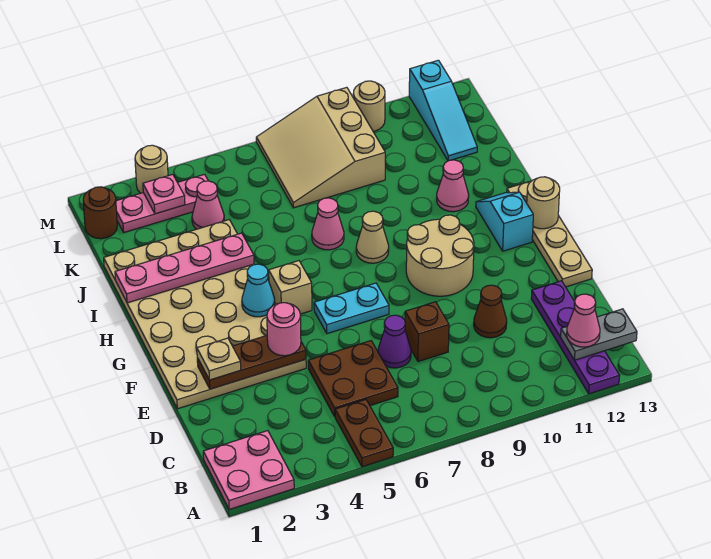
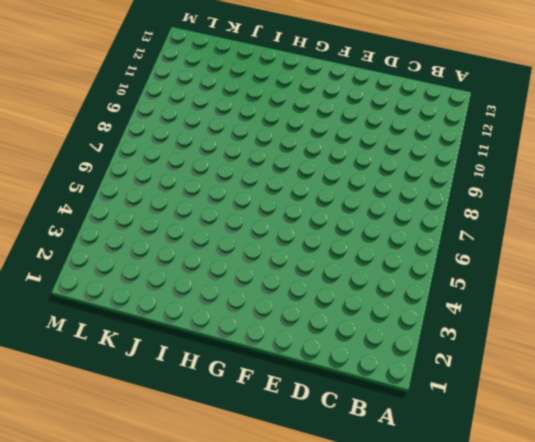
none -> pink 2x2 plate [203,431,294,509]
none -> brown 1x2 plate [335,400,393,467]
none -> purple 1x4 plate [531,281,620,394]
none -> brown 2x2 plate [308,341,398,416]

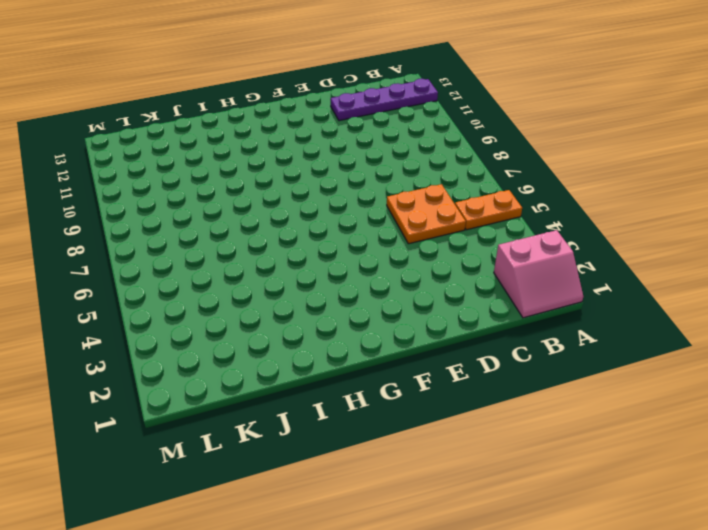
pink 2x2 slope [494,230,583,318] -> pink 2x2 plate [203,431,294,509]
orange 1x2 plate [455,190,522,230] -> brown 1x2 plate [335,400,393,467]
orange 2x2 plate [387,184,466,244] -> brown 2x2 plate [308,341,398,416]
none -> purple 1x1 cone [378,315,411,368]
none -> brown 1x1 brick [405,302,449,362]
none -> brown 1x1 cone [474,285,507,338]
none -> tan 4x6 plate [104,220,306,409]

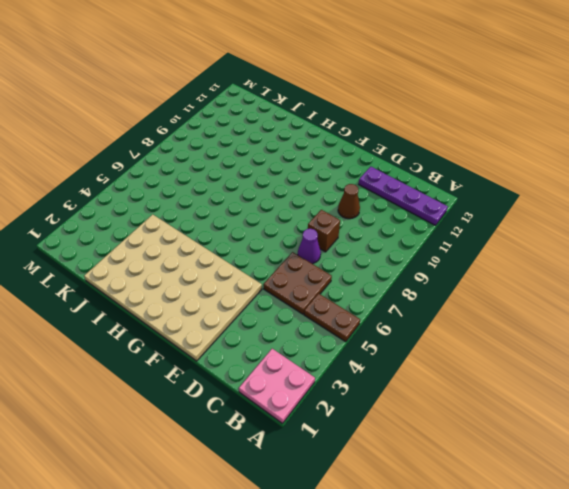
none -> tan 1x4 plate [507,181,592,287]
none -> cyan 1x2 plate [314,283,389,334]
none -> tan 2x2 round brick [406,215,474,296]
none -> tan 1x1 brick [269,261,312,314]

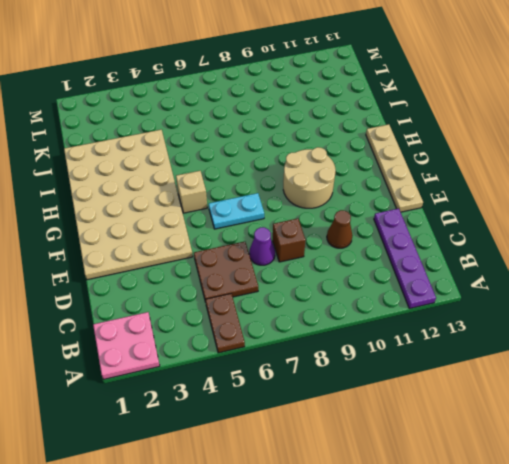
none -> cyan 1x2 slope [476,192,533,251]
none -> tan 1x1 cone [356,211,389,263]
none -> pink 1x1 cone [312,198,344,250]
none -> pink 1x1 cone [437,160,469,212]

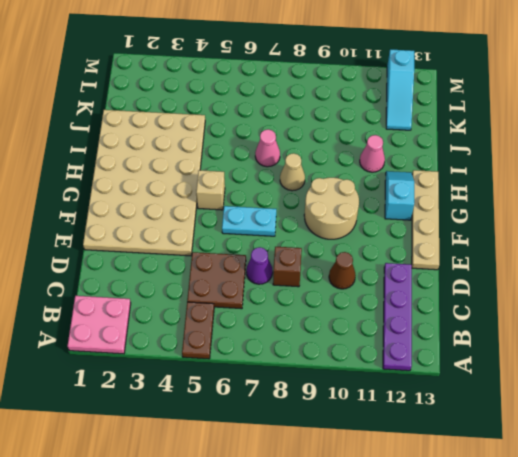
none -> pink 1x1 cone [192,181,224,229]
none -> tan 3x3 slope [256,87,385,208]
none -> brown 1x1 round brick [83,187,117,239]
none -> pink 1x3 plate [116,174,208,232]

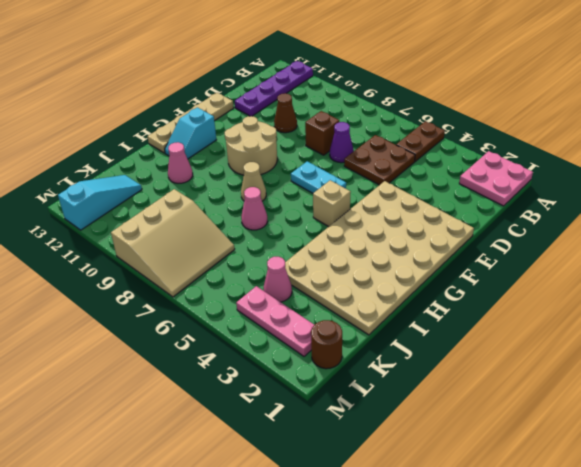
none -> tan 1x1 round brick [135,145,168,193]
none -> tan 1x1 round brick [353,81,385,131]
none -> grey 1x2 plate [561,309,637,360]
none -> brown 1x3 plate [197,335,306,389]

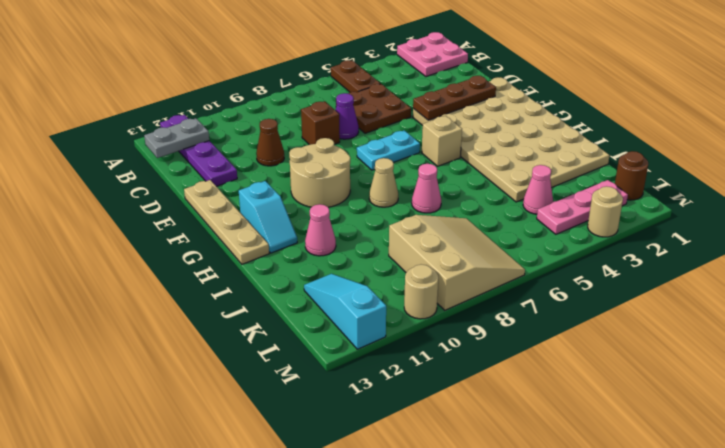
none -> cyan 1x1 cone [242,264,275,317]
none -> tan 1x1 round brick [527,177,560,229]
none -> pink 1x4 plate [115,233,254,303]
none -> pink 1x1 plate [143,174,185,214]

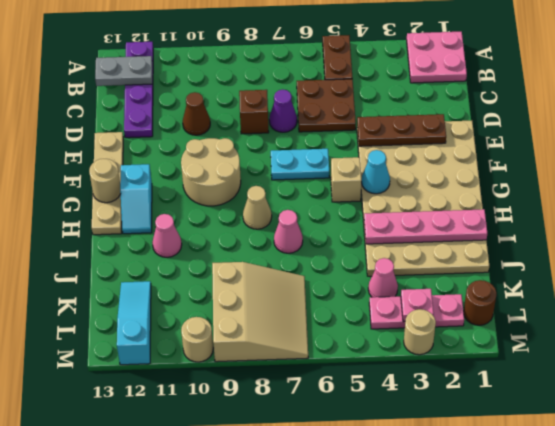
none -> pink 1x1 cone [567,294,600,347]
none -> tan 1x1 plate [197,338,241,380]
none -> pink 1x1 round brick [267,303,301,356]

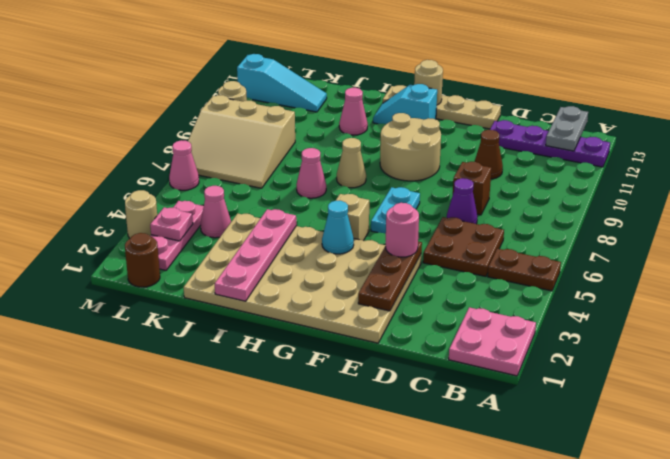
pink 1x1 cone [169,140,199,190] -> pink 1x1 cone moved to [567,294,600,347]
none -> tan 1x1 plate [197,338,241,380]

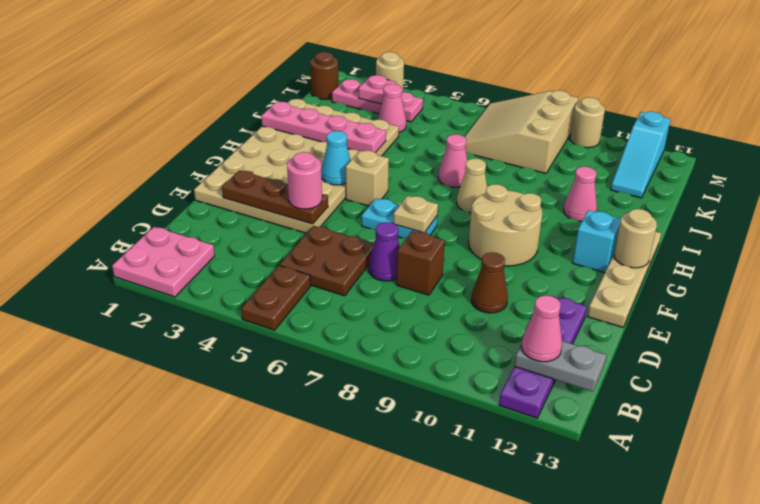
tan 1x1 plate [393,196,438,232] -> tan 1x1 plate moved to [197,338,241,380]

